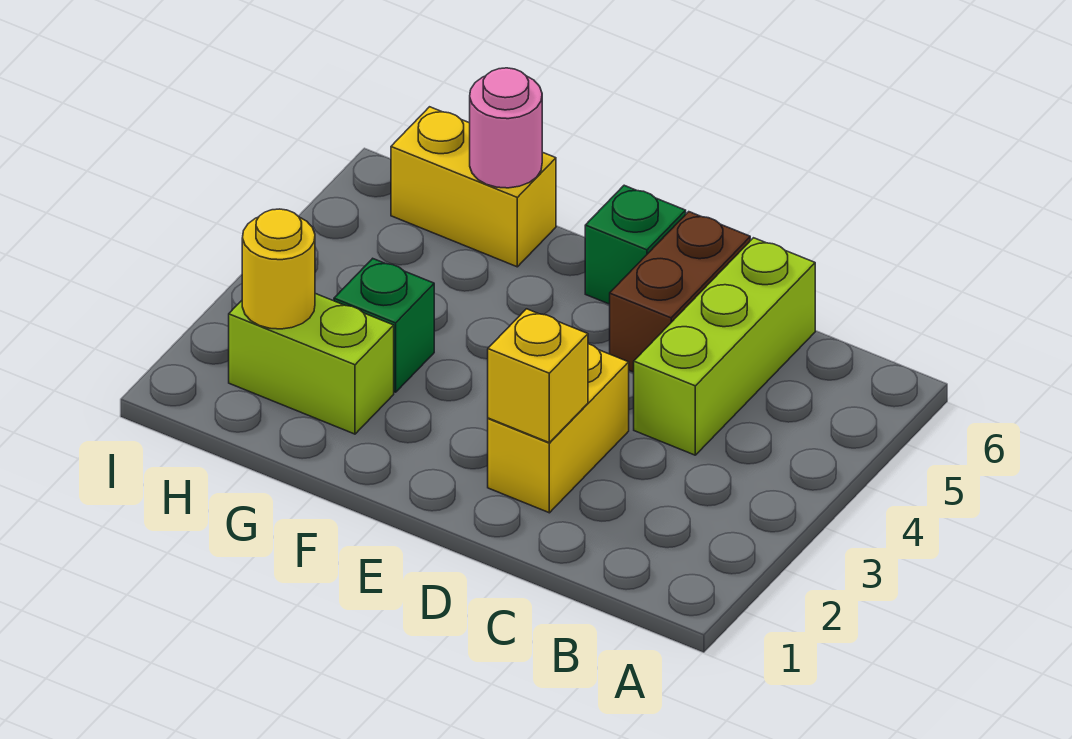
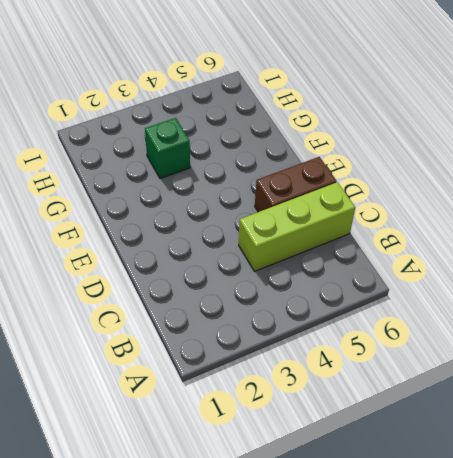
none -> yellow 1x2 brick [488,344,629,513]
none -> green 1x1 brick [585,185,686,304]

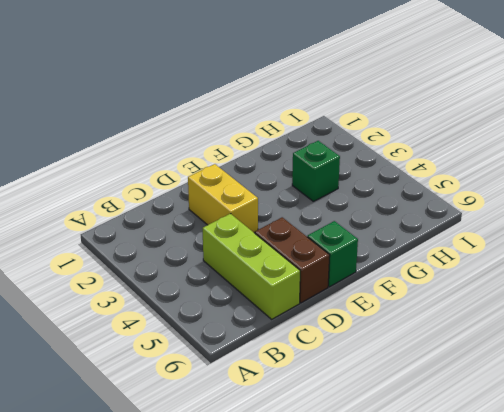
none -> lime 1x2 brick [229,293,394,434]
none -> yellow 1x2 brick [391,107,556,267]

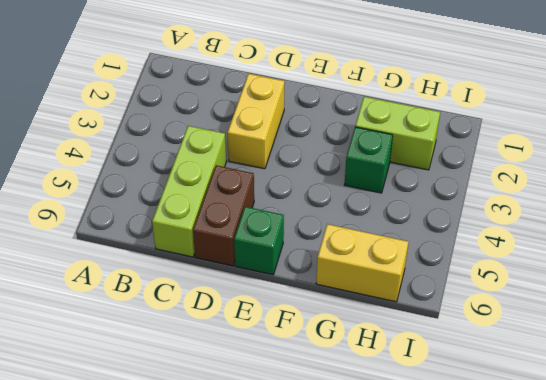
none -> yellow 1x1 brick [488,309,588,443]
none -> pink 1x1 round brick [470,68,542,188]

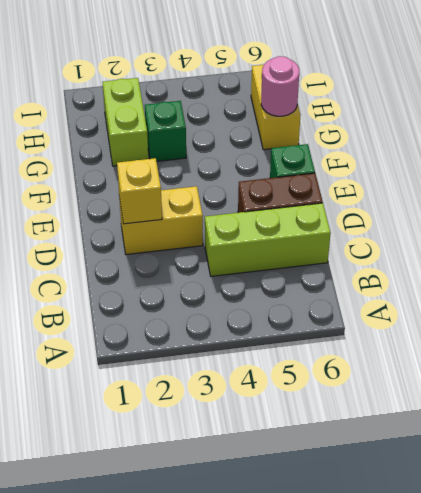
none -> yellow 1x1 round brick [242,209,315,329]

